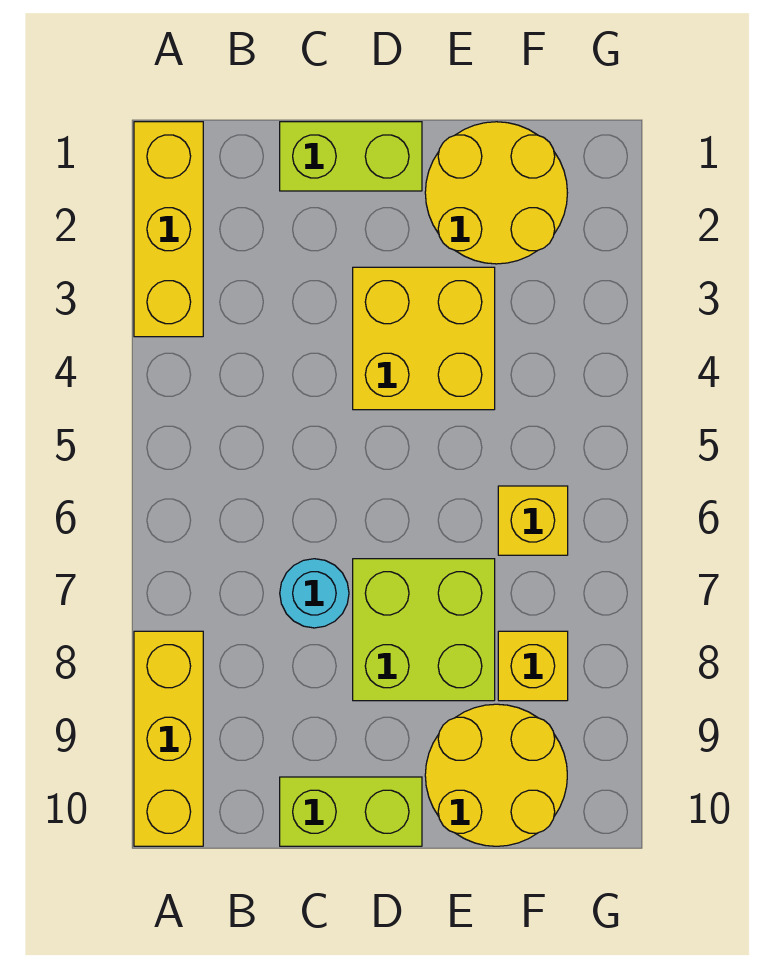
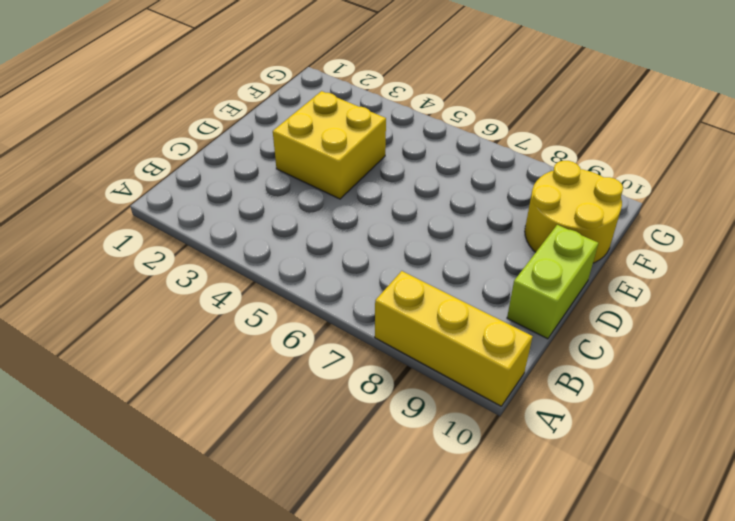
none -> yellow 1x3 brick [134,122,203,337]
none -> lime 1x2 brick [280,122,422,191]

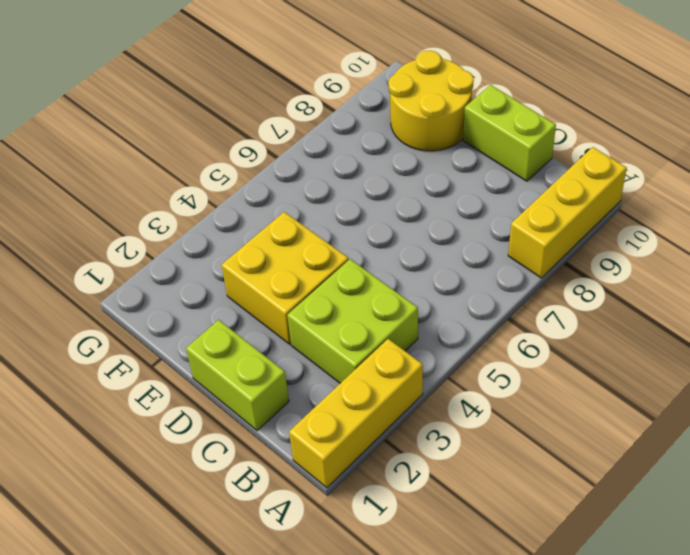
lime 2x2 brick [287,259,418,383] -> lime 2x2 brick moved to [353,559,495,701]
none -> cyan 1x1 round brick [280,559,349,628]
none -> yellow 2x2 round brick [425,122,567,264]

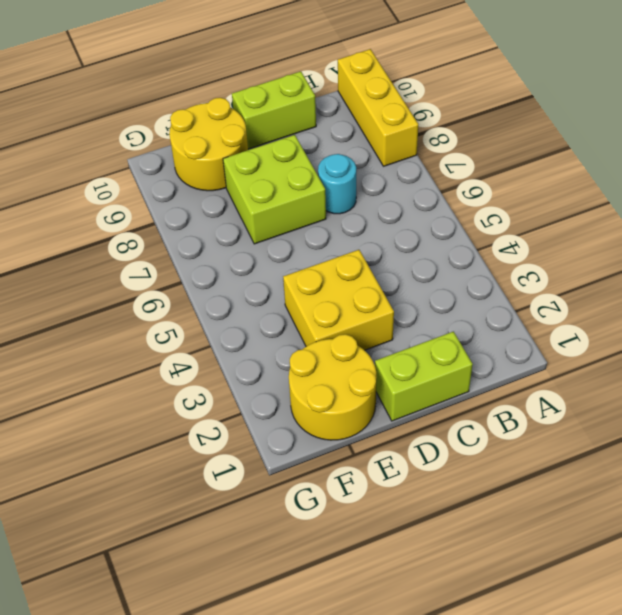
none -> yellow 1x3 brick [134,122,203,337]
none -> yellow 1x1 brick [498,486,568,555]

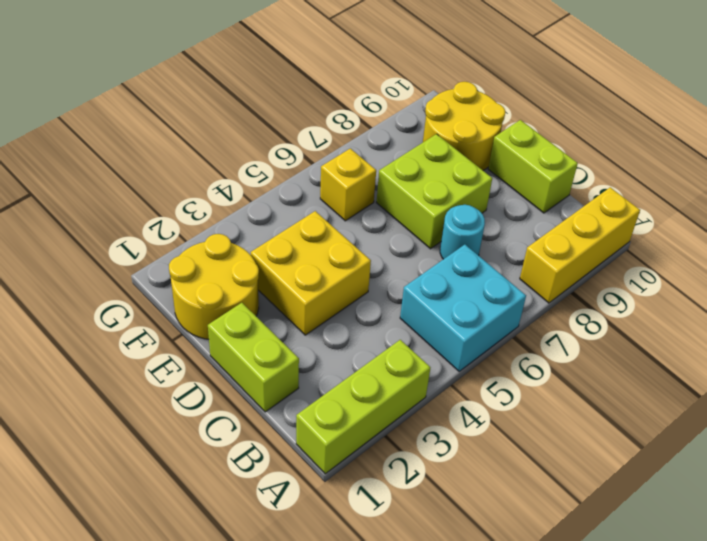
lime 1x3 brick [296,340,430,474] -> yellow 1x3 brick [134,122,203,337]
cyan 2x2 brick [400,245,526,371] -> none
none -> yellow 1x1 brick [498,631,568,701]

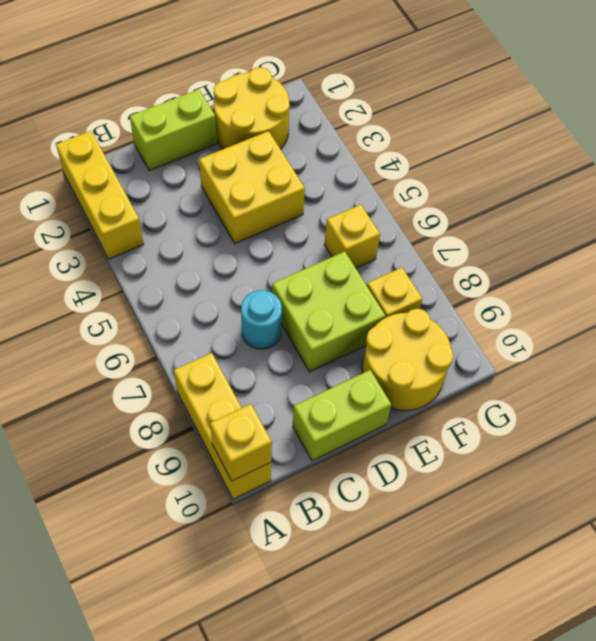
yellow 1x1 brick [210,404,272,481] -> none

